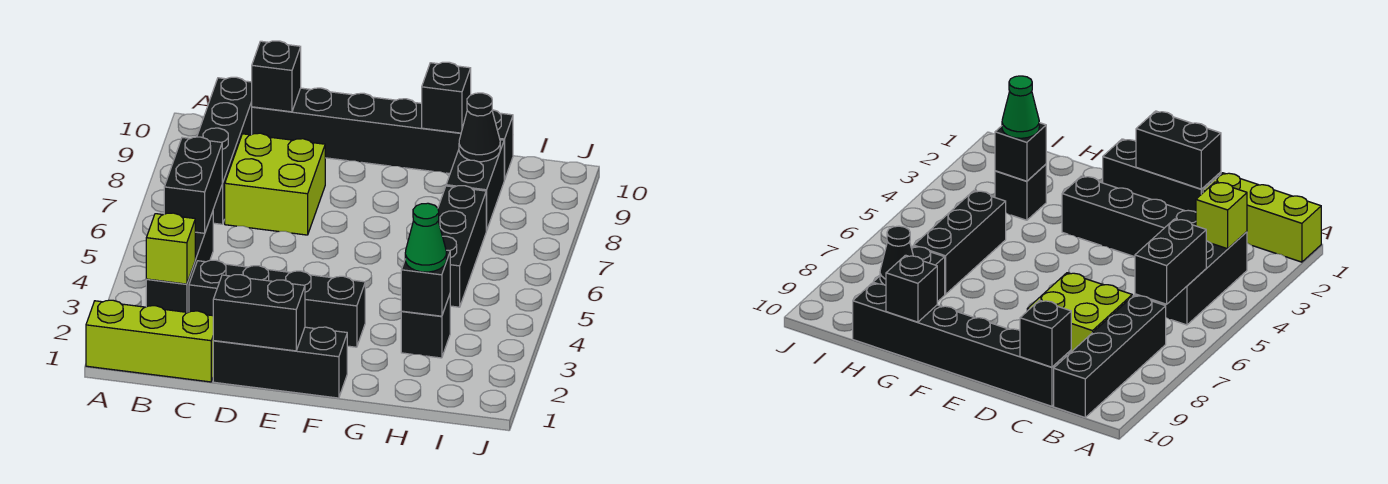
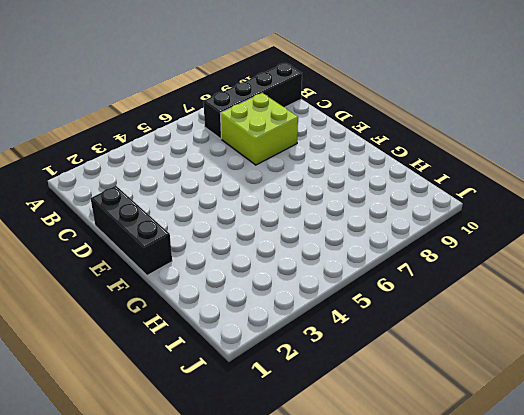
none -> lime 1x3 brick [86,300,213,382]
none -> black 1x3 brick [146,212,213,312]
none -> black 1x4 brick [189,260,365,347]

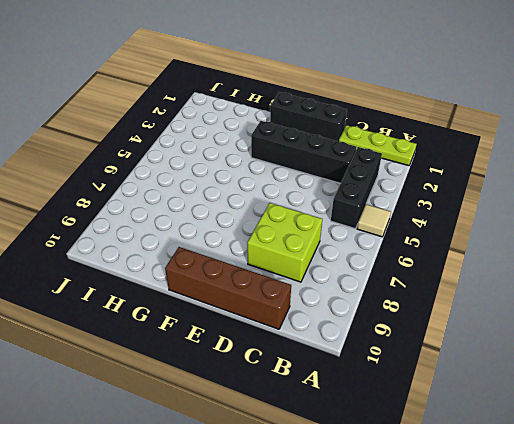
lime 1x3 plate [339,125,417,166] -> lime 1x3 brick [86,300,213,382]
tan 1x1 tile [357,204,391,237] -> none
brown 1x4 brick [165,247,291,329] -> black 1x6 brick [252,88,513,180]
none -> black 1x4 brick [197,77,252,224]
none -> black 1x1 brick [401,295,450,358]
none -> black 1x3 brick [438,186,486,307]

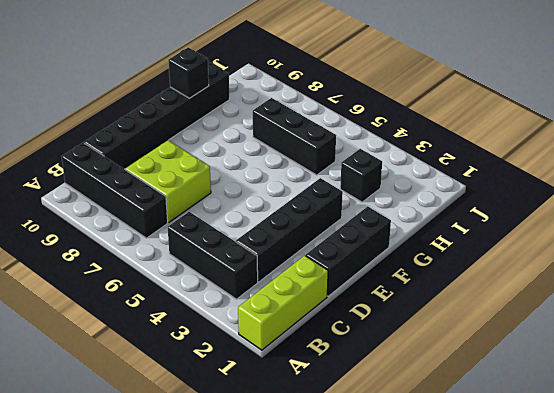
none -> black 1x2 brick [446,140,504,231]
none -> lime 1x1 brick [146,213,195,284]
none -> black 1x2 brick [164,137,222,233]

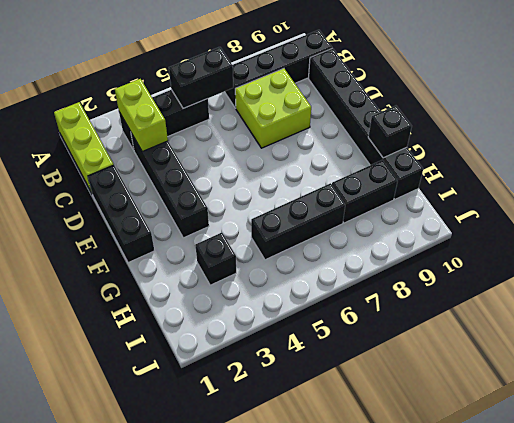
lime 1x2 brick [115,79,168,152] -> lime 1x1 brick [146,213,195,284]
none -> black 1x1 brick [252,41,301,112]
none -> black 1x2 brick [213,275,305,351]
none -> black 1x1 brick [401,250,450,316]

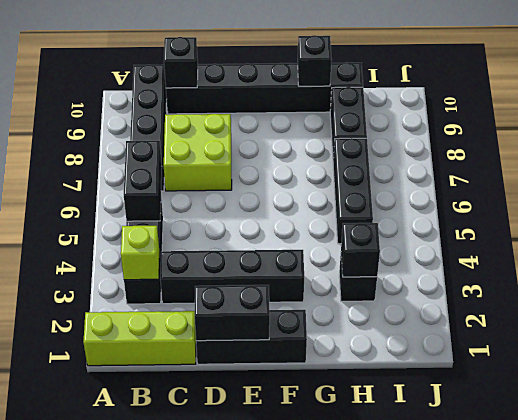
none -> black 1x1 cone [459,93,500,162]
none -> green 1x1 cone [405,203,446,272]

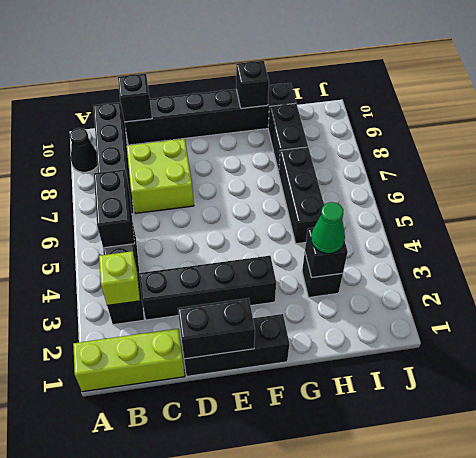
black 1x1 cone [70,128,97,172] -> black 1x1 cone moved to [459,93,500,162]

